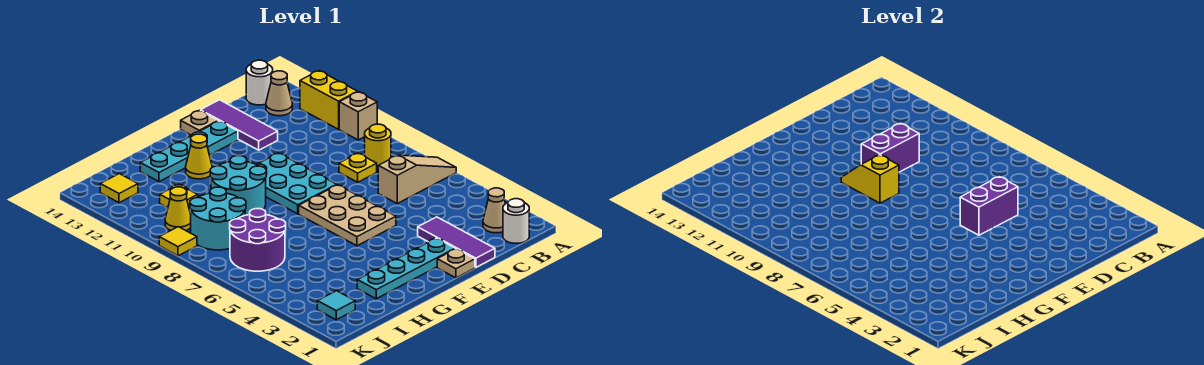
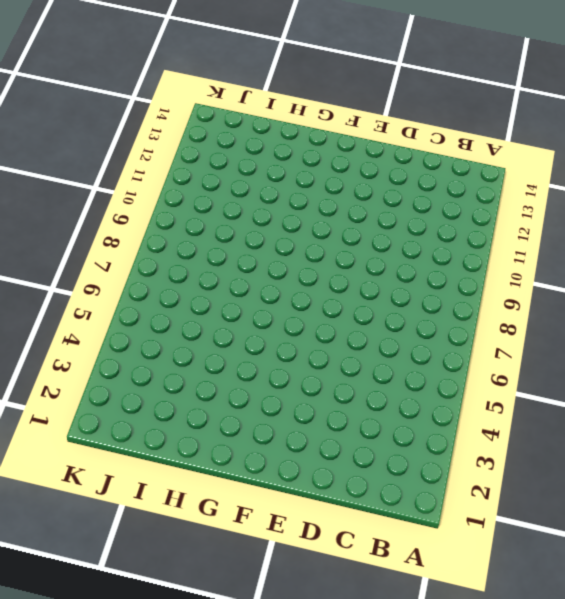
none -> tan 1x3 slope [378,155,456,203]
none -> tan 1x1 brick [339,92,377,140]
none -> yellow 1x2 brick [300,71,358,129]

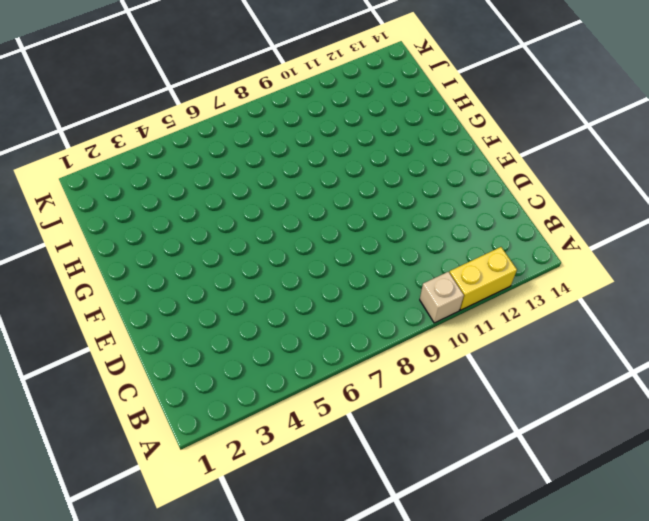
none -> tan 1x3 slope [378,155,456,203]
none -> white 1x1 round brick [503,199,529,243]
none -> tan 1x1 cone [483,188,505,233]

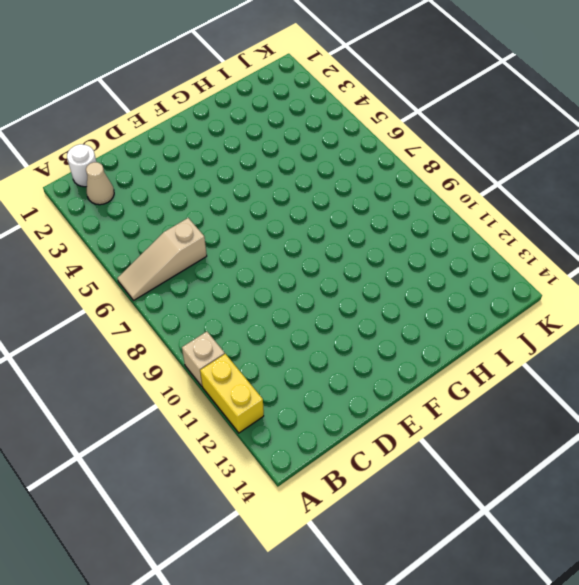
none -> yellow 1x1 round brick [365,124,391,169]
none -> tan 1x1 cone [266,71,292,116]
none -> white 1x1 round brick [246,60,273,105]

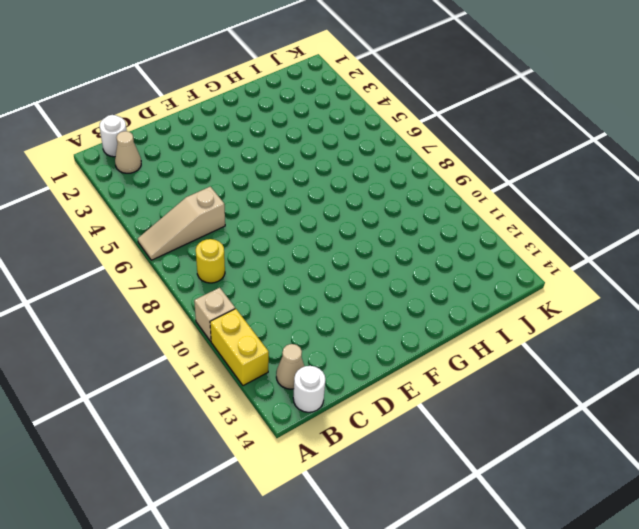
none -> yellow 1x1 plate [339,154,377,182]
none -> purple 1x3 tile [418,217,495,267]
none -> purple 1x3 tile [201,100,278,150]

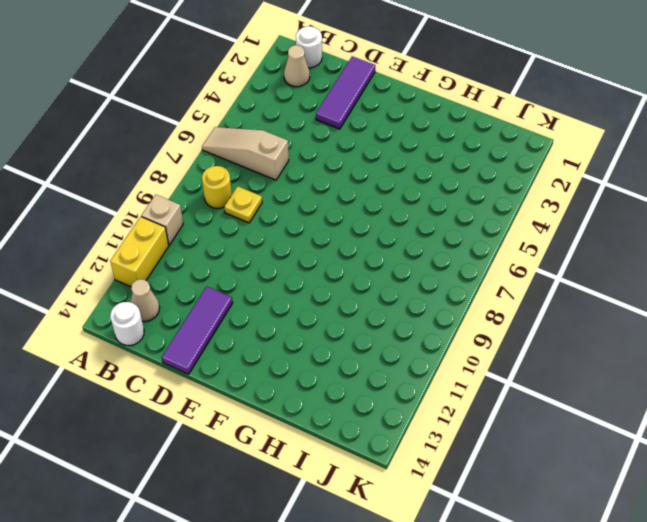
none -> tan 1x1 plate [437,249,475,278]
none -> cyan 1x4 plate [357,238,455,299]
none -> tan 2x3 plate [299,185,396,246]

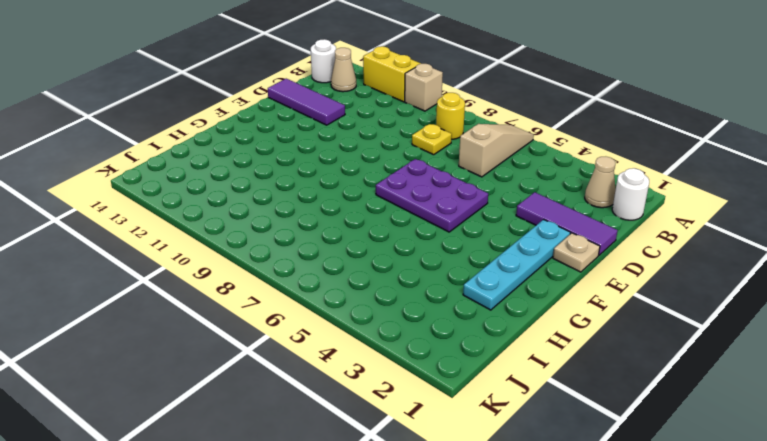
purple 2x3 plate [376,159,488,232] -> tan 2x3 plate [299,185,396,246]
none -> cyan 2x3 plate [256,153,337,214]
none -> cyan 1x4 plate [140,121,238,182]
none -> tan 1x1 plate [181,110,218,135]

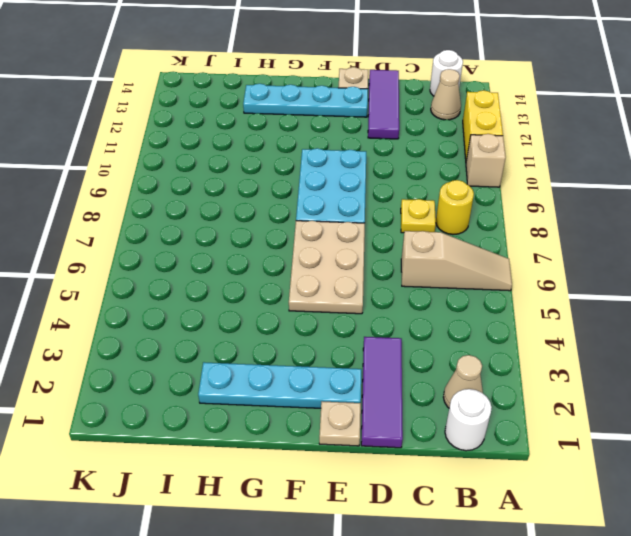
none -> cyan 2x2 round brick [210,156,266,215]
none -> yellow 1x1 cone [186,134,212,179]
none -> purple 2x2 round brick [230,209,286,271]

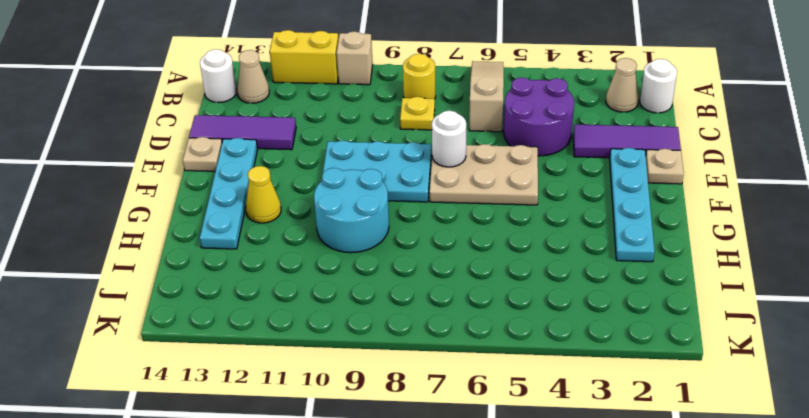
purple 2x2 round brick [504,78,574,156] -> purple 2x2 round brick moved to [230,209,286,271]
white 1x1 round brick [432,111,466,167] -> none
none -> cyan 2x2 round brick [190,187,246,250]
none -> yellow 1x1 plate [160,184,198,208]
none -> cyan 1x1 tile [317,291,355,320]

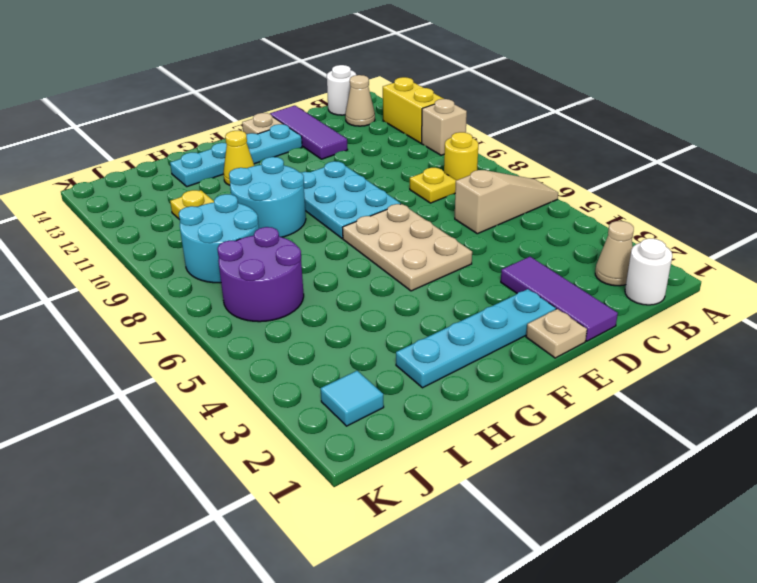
none -> yellow 1x1 cone [165,187,191,230]
none -> yellow 1x1 tile [100,174,138,203]
none -> yellow 1x1 tile [159,227,197,256]

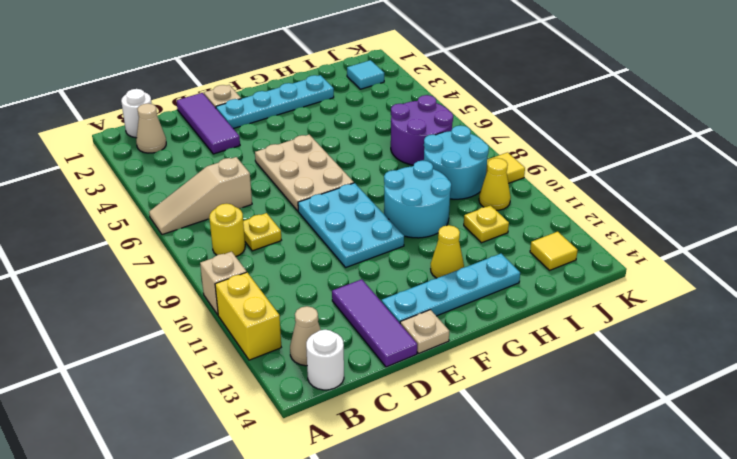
none -> purple 1x2 brick [960,177,1018,235]
none -> purple 1x2 brick [861,123,919,172]
none -> yellow 1x2 slope [841,155,899,203]

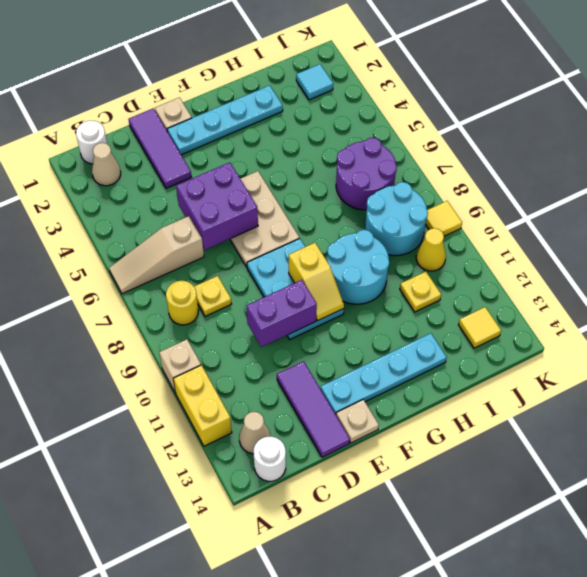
purple 2x2 brick [176,162,258,250] -> purple 1x2 brick [960,177,1018,235]
none -> yellow 1x1 cone [186,134,212,179]

